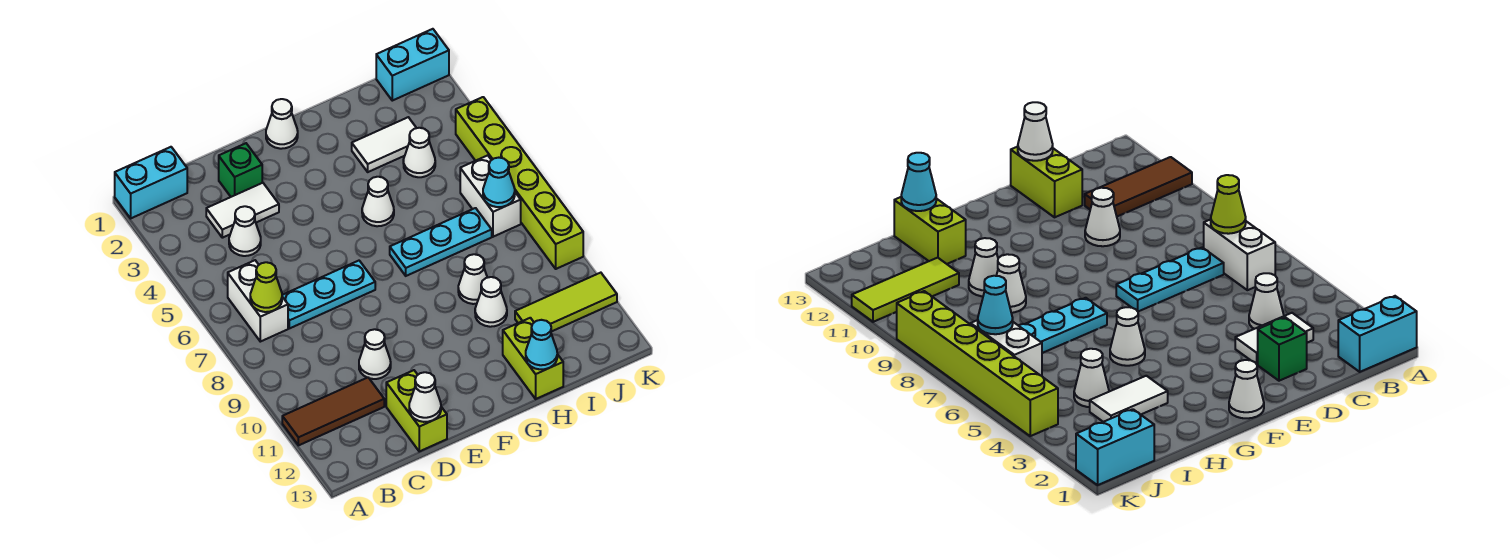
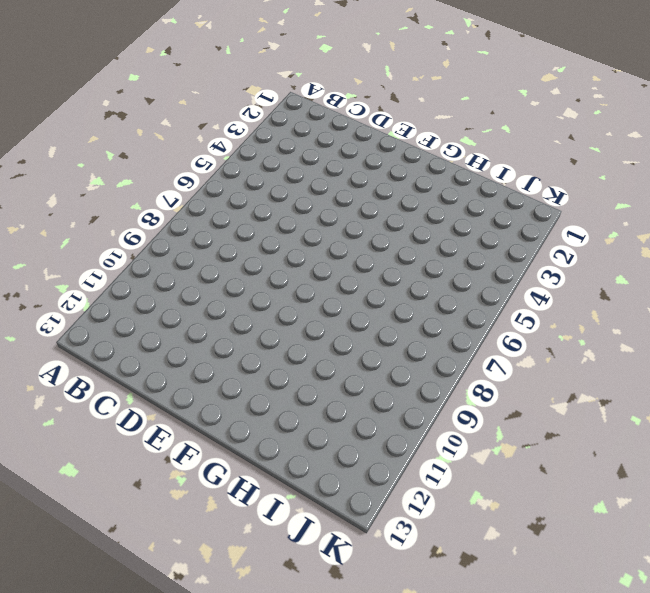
none -> cyan 1x2 brick [115,147,187,218]
none -> brown 1x3 tile [282,378,384,445]
none -> white 1x2 brick [228,260,288,342]

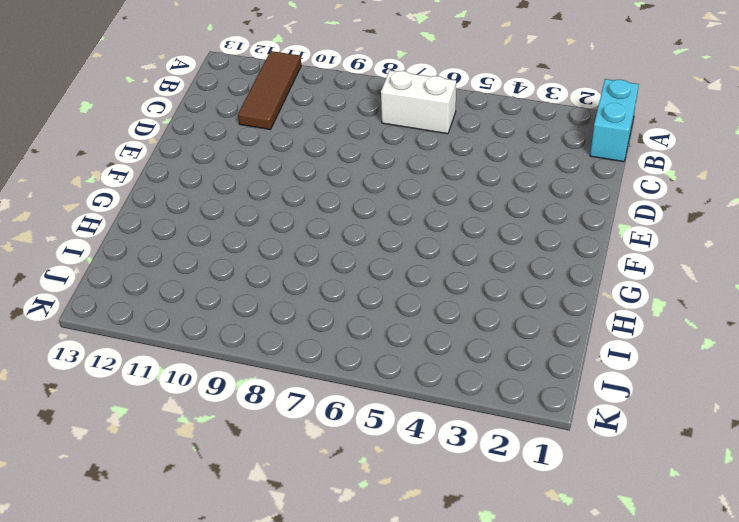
none -> white 1x2 tile [206,183,279,238]
none -> white 1x1 cone [229,206,261,256]
none -> cyan 1x3 plate [282,261,375,328]

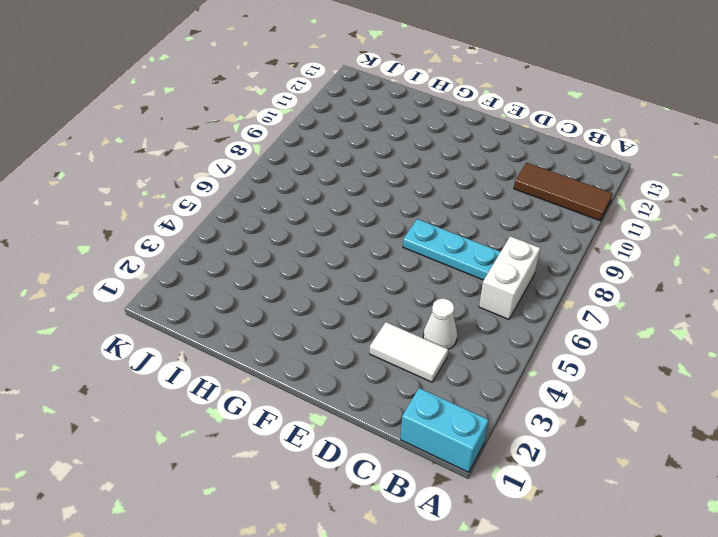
none -> green 1x1 brick [219,143,262,197]
none -> white 1x1 cone [359,329,391,379]
none -> lime 1x2 brick [386,370,447,451]

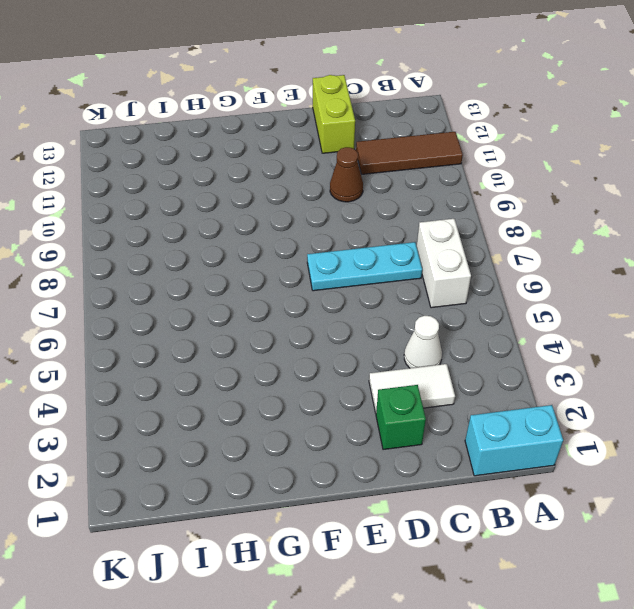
brown 1x1 cone [330,147,363,202] -> white 1x1 cone [359,329,391,379]
none -> white 1x1 cone [266,99,298,149]
none -> white 1x1 cone [362,177,394,226]
none -> cyan 1x3 plate [390,208,492,276]

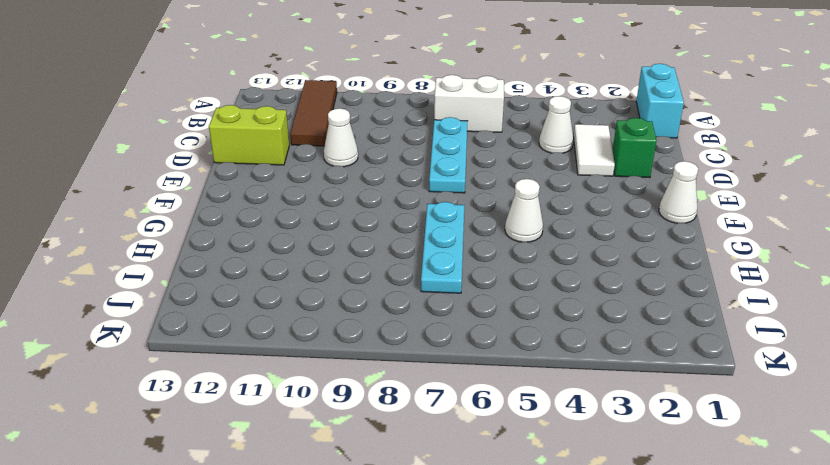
none -> white 1x2 tile [352,117,416,172]
none -> white 1x1 cone [458,254,487,304]
none -> white 1x1 cone [475,277,507,327]

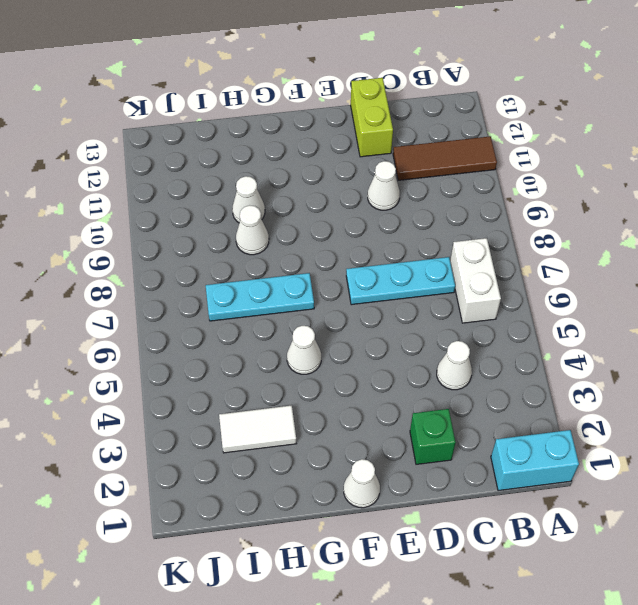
none -> white 1x2 tile [206,183,279,238]
none -> lime 1x2 brick [503,318,563,399]
none -> white 1x1 cone [403,128,435,177]

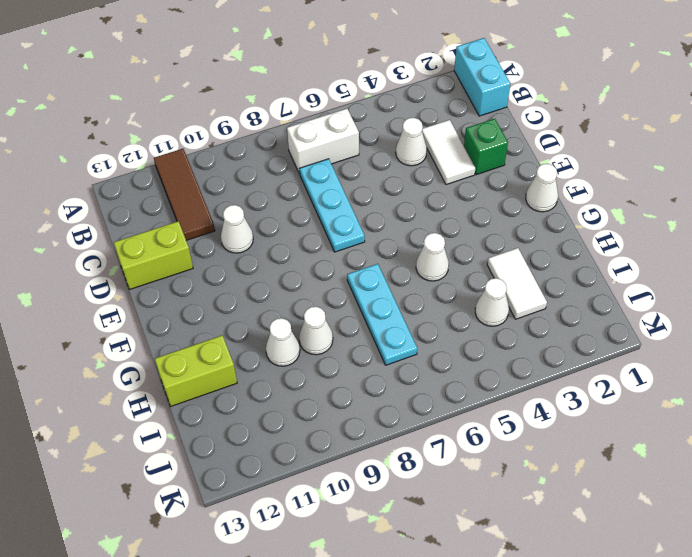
none -> lime 1x3 tile [515,273,617,332]
none -> cyan 1x2 brick [376,29,449,101]
none -> white 1x2 brick [460,155,521,237]

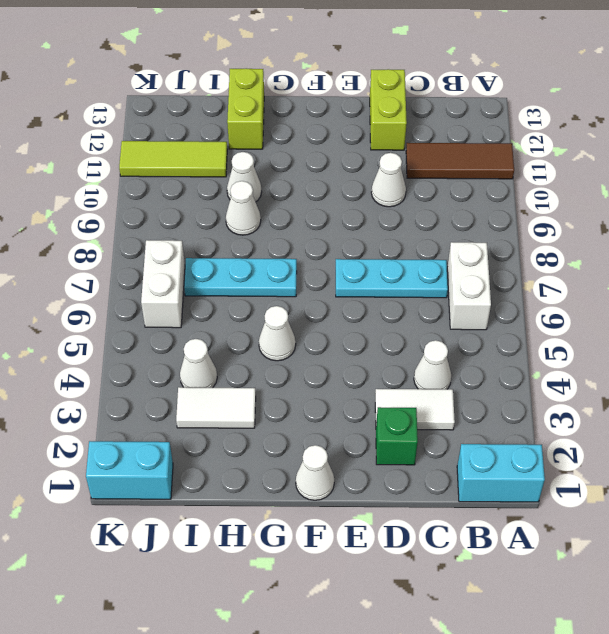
none -> lime 1x6 brick [456,97,583,269]
none -> lime 1x1 cone [250,262,282,312]
none -> white 1x1 cone [409,372,441,422]

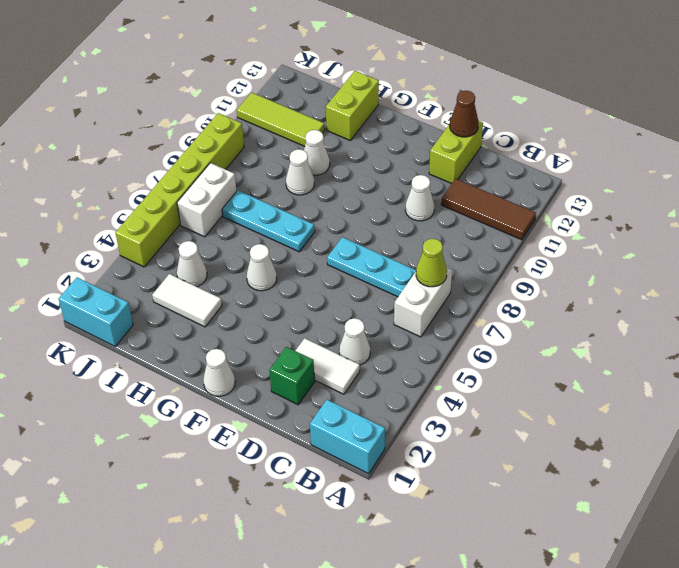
brown 1x1 cone [450,91,478,137] -> white 1x1 cone [409,372,441,422]
none -> cyan 1x1 cone [526,320,557,369]
none -> cyan 1x1 cone [483,158,515,207]

